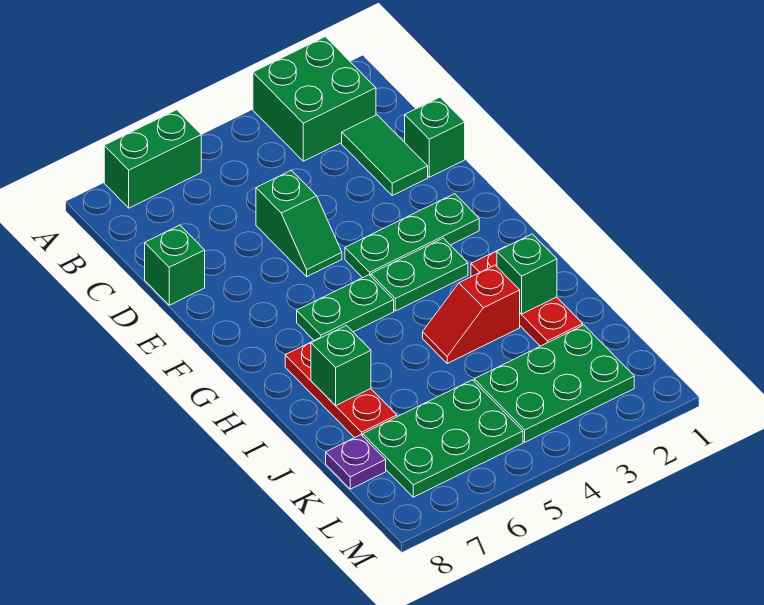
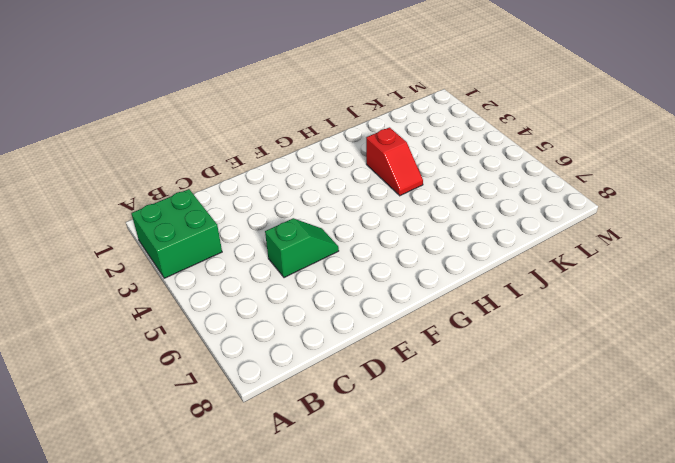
none -> green 1x2 brick [104,110,201,208]
none -> green 1x2 tile [342,115,428,195]
none -> green 1x1 brick [405,97,465,177]

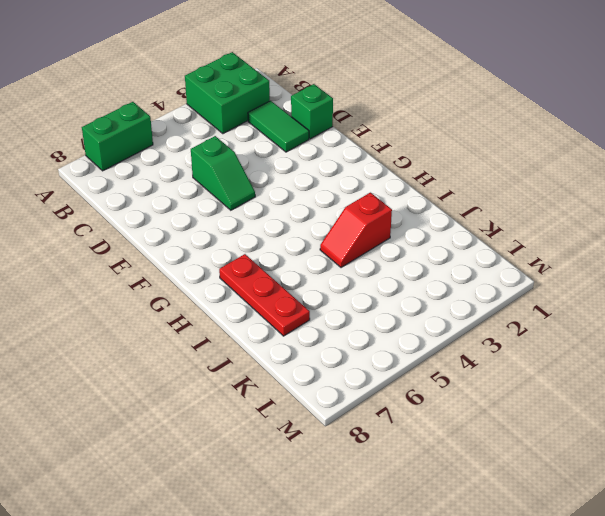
none -> green 1x1 brick [145,225,205,305]
none -> green 1x3 plate [345,194,479,278]
none -> green 1x2 plate [371,238,468,311]

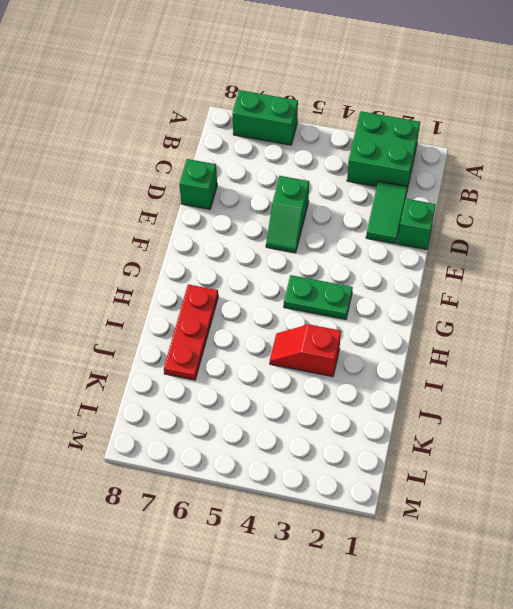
none -> green 1x3 plate [345,194,479,278]
none -> green 1x2 plate [297,275,394,340]
none -> red 1x3 plate [471,246,583,346]

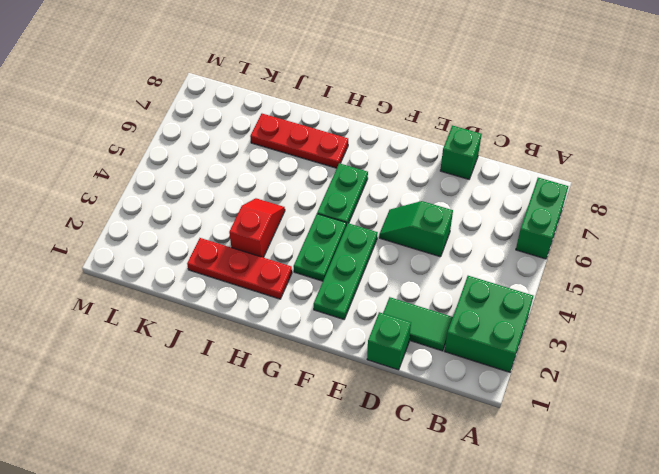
none -> green 2x3 plate [474,325,634,442]
none -> green 2x3 plate [363,380,523,497]
none -> purple 1x1 plate [326,435,386,489]

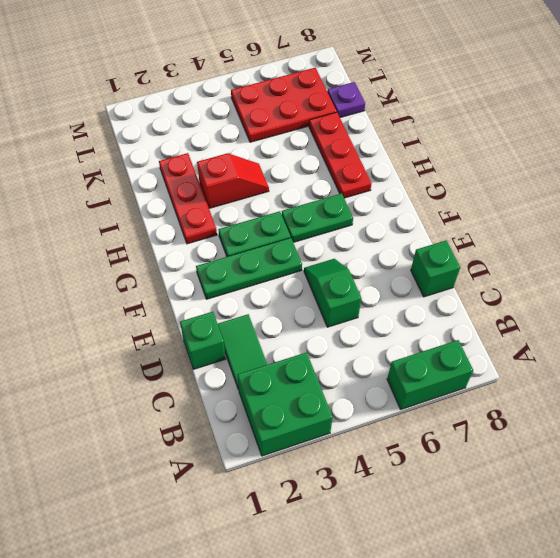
red 2x3 plate [231,68,337,142] -> green 2x3 plate [363,380,523,497]
none -> green 2x3 plate [474,325,634,442]
none -> green 1x1 brick [497,234,557,314]
none -> green 1x1 brick [311,325,371,406]

